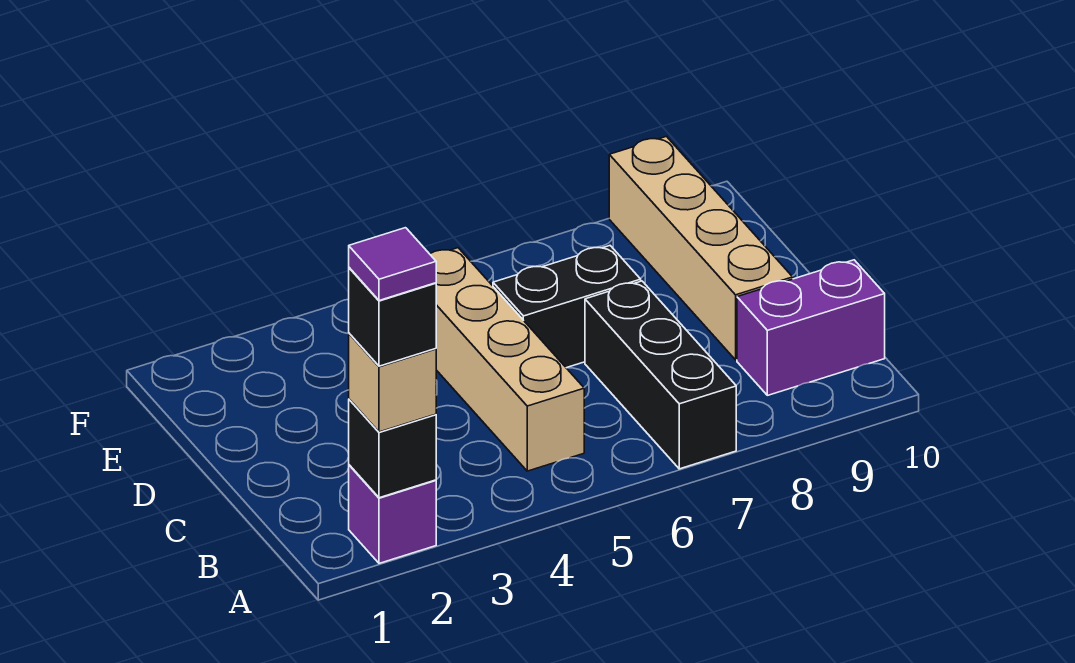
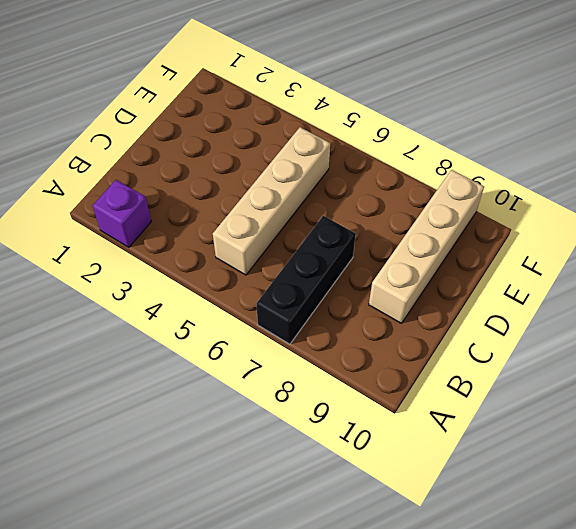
none -> purple 1x2 brick [737,260,885,395]
none -> black 1x2 brick [493,246,641,368]

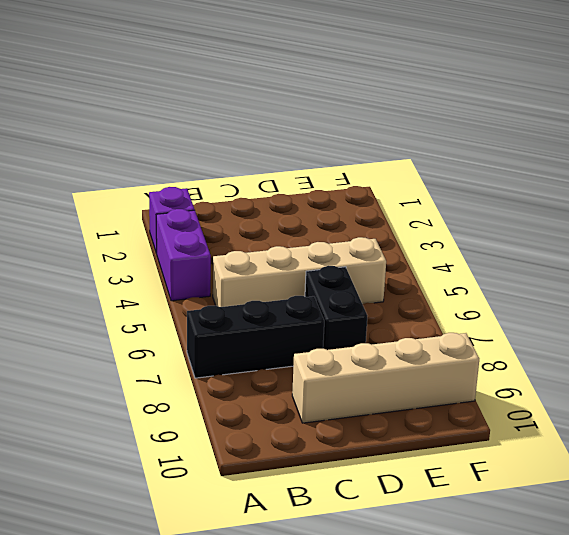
purple 1x2 brick [156,209,211,301] -> purple 1x2 brick moved to [737,260,885,395]
none -> black 1x1 brick [349,399,436,498]
none -> tan 1x1 brick [349,333,436,432]

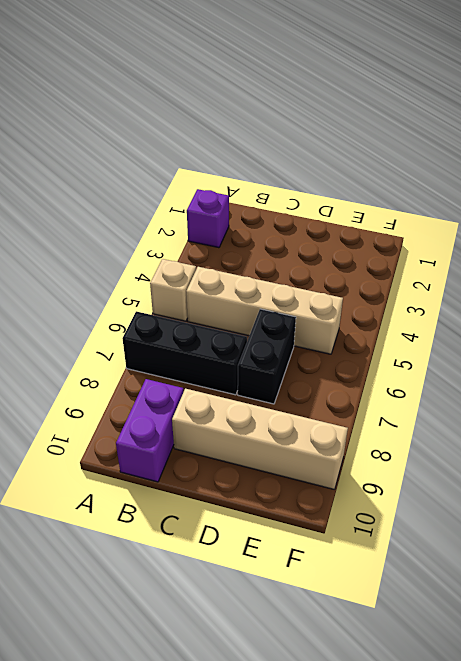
tan 1x1 brick [150,259,196,321] -> tan 1x1 brick moved to [349,333,436,432]
none -> black 1x1 brick [349,399,436,498]
none -> black 1x1 brick [349,268,436,366]

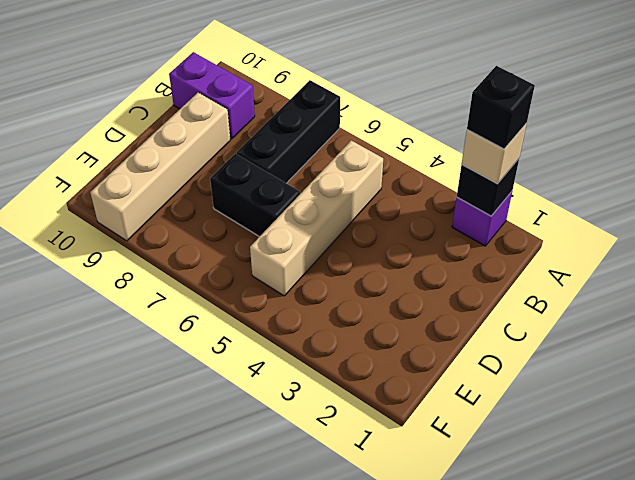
none -> purple 1x1 tile [349,228,436,300]

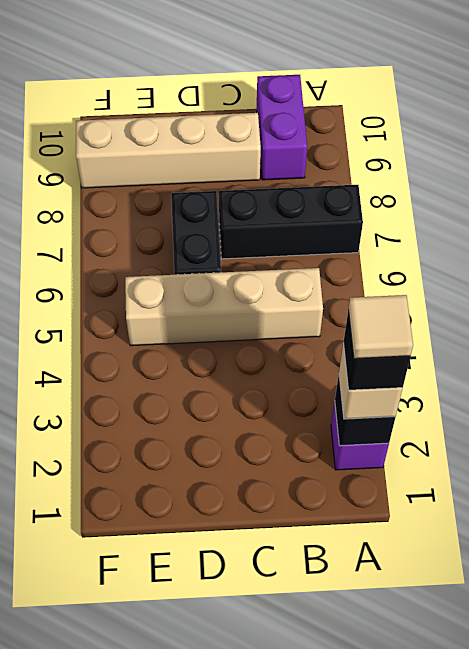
tan 1x1 tile [348,295,413,359] -> purple 1x1 tile [349,228,436,300]

